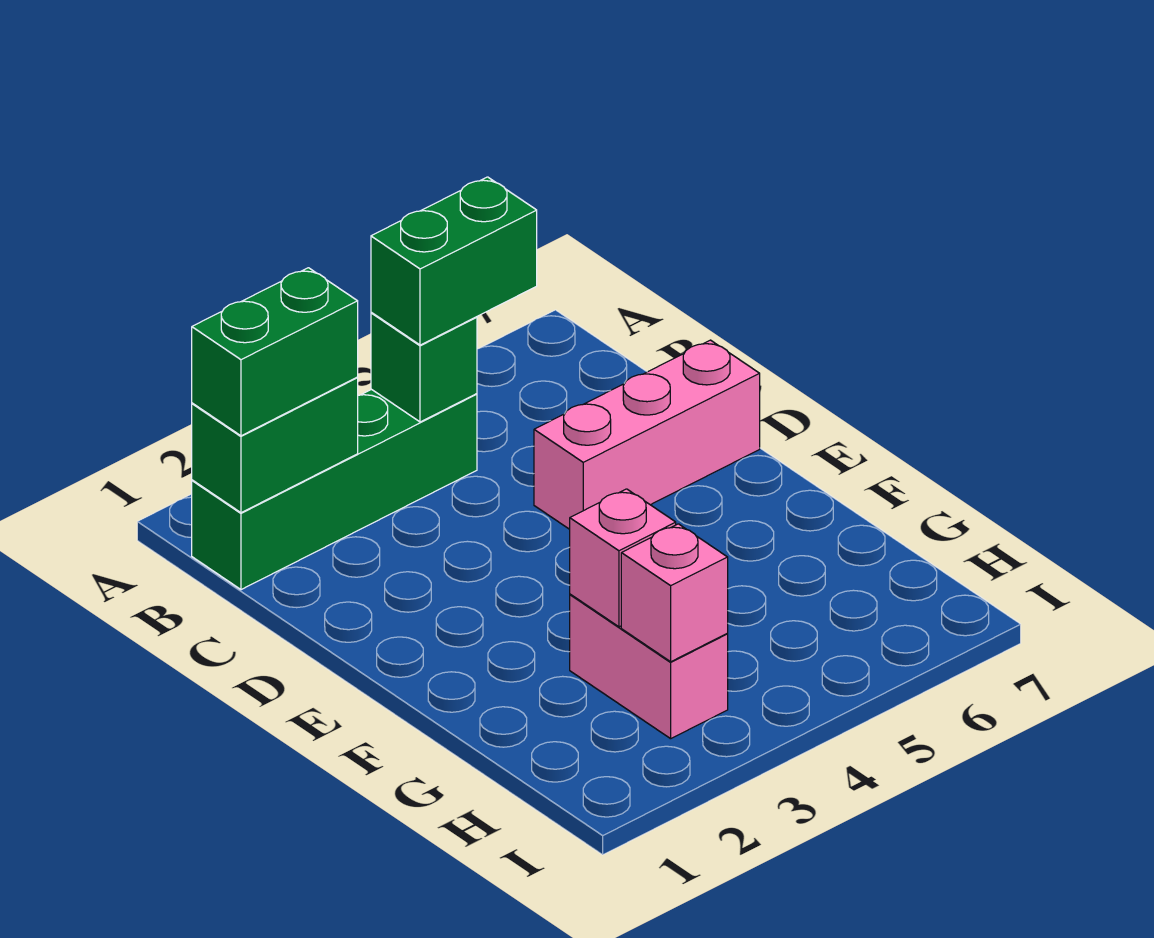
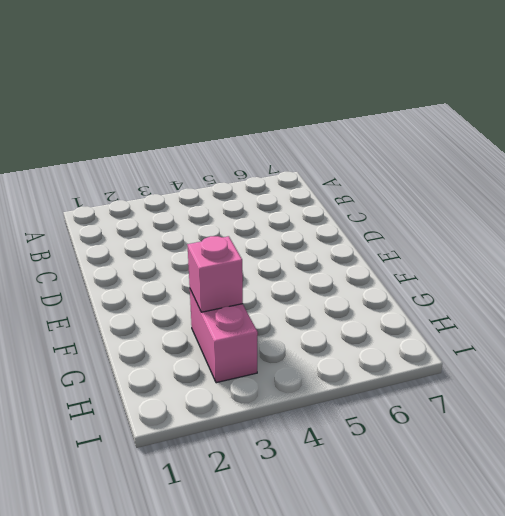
none -> green 1x4 brick [192,389,477,590]
none -> pink 1x3 brick [534,340,760,529]

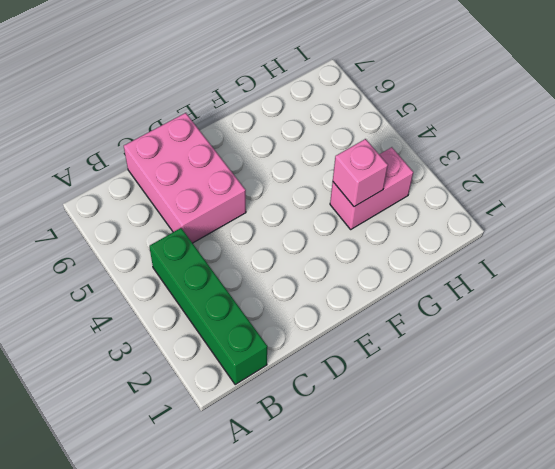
pink 2x3 brick [124,113,246,243] -> pink 1x3 brick [534,340,760,529]
none -> green 1x2 brick [192,378,358,513]
none -> green 1x1 brick [371,313,477,422]

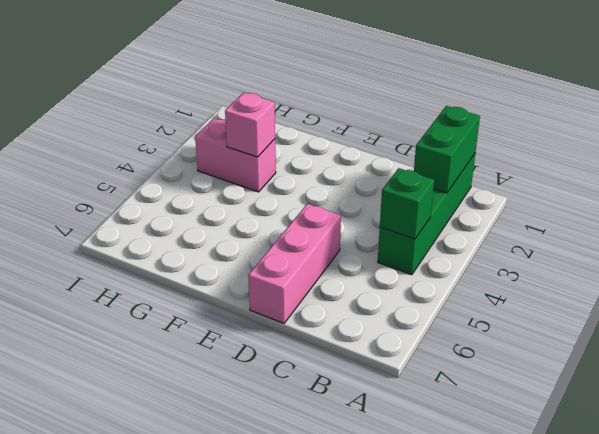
none -> pink 1x1 brick [621,524,728,662]
none -> green 1x2 brick [192,268,358,436]

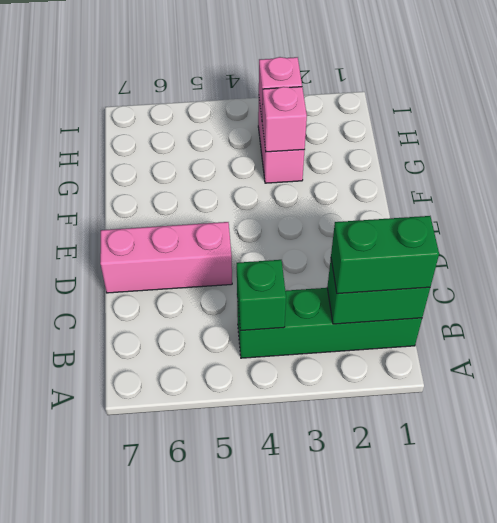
none -> green 1x2 brick [371,177,537,345]

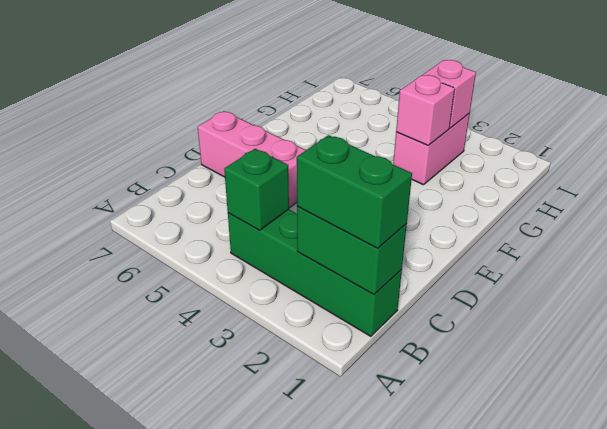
none -> green 1x2 brick [371,177,537,345]

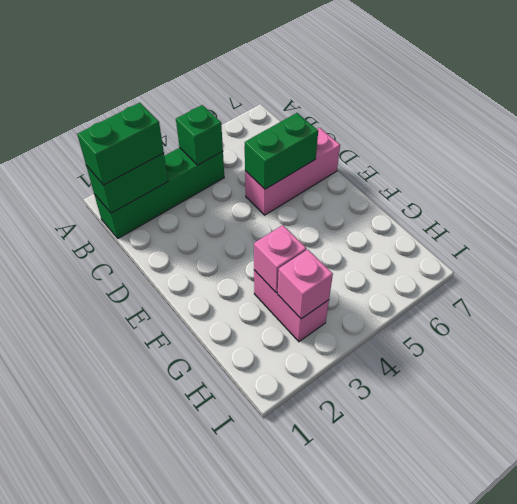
green 1x2 brick [245,113,318,189] -> green 1x2 brick moved to [371,177,537,345]

